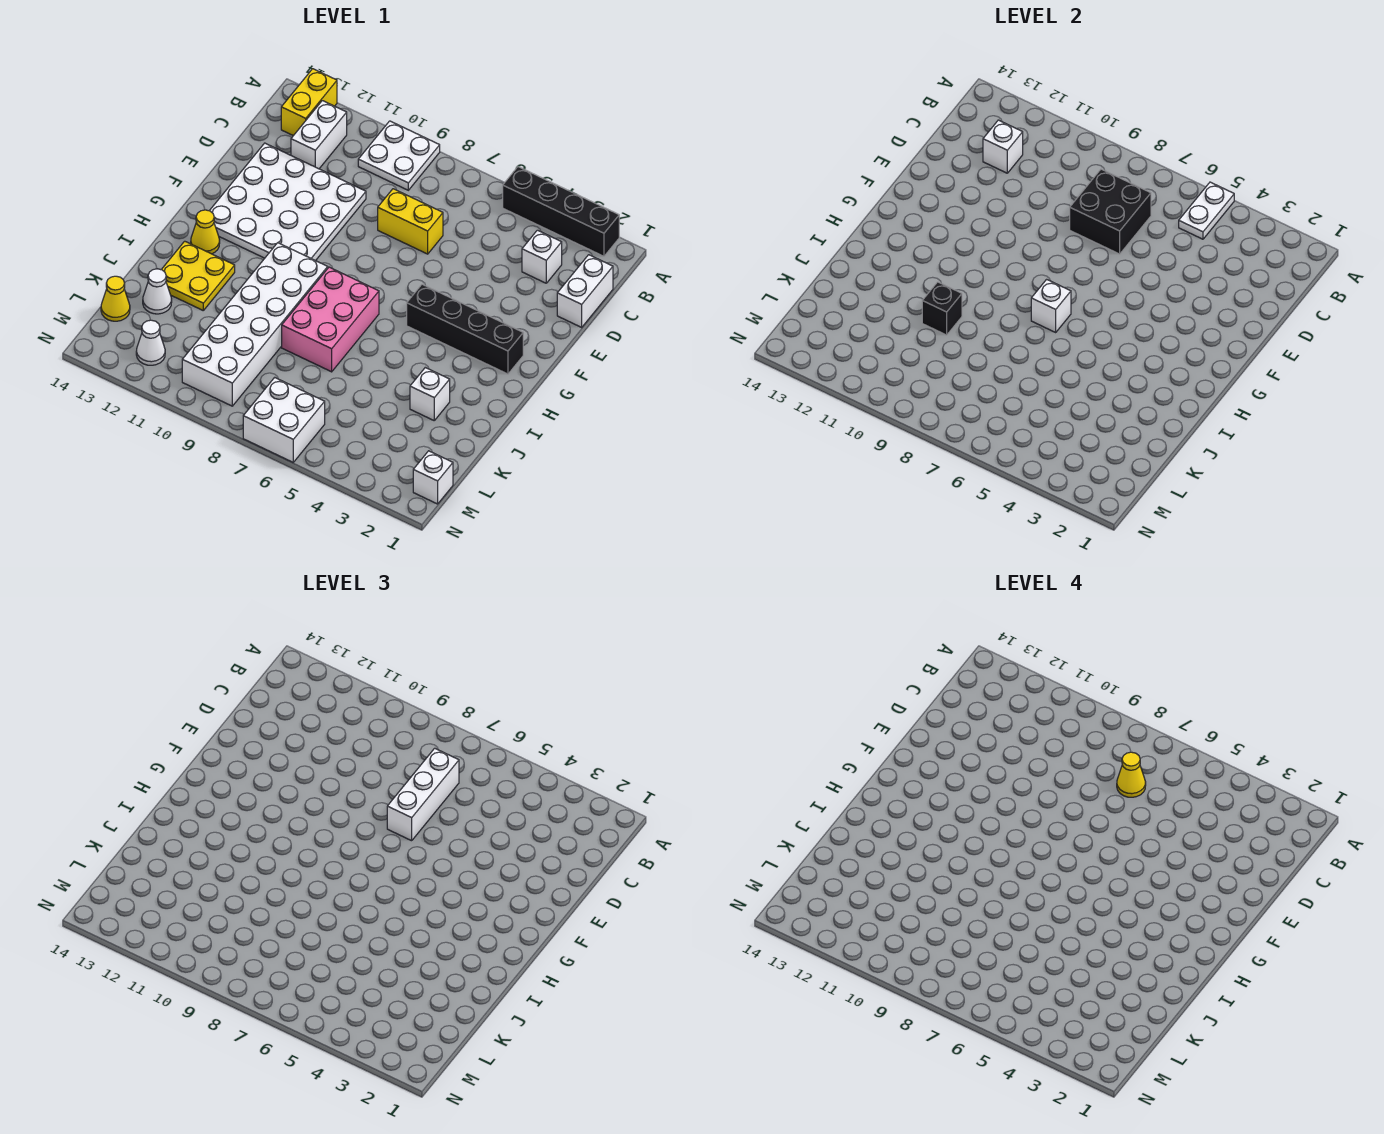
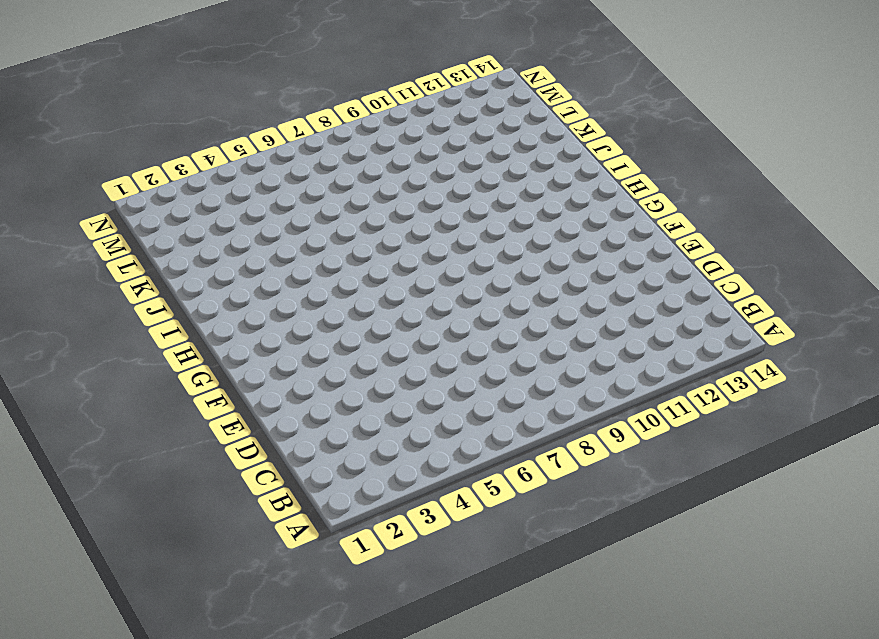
none -> black 1x4 brick [503,167,619,256]
none -> white 2x2 plate [358,121,440,190]
none -> yellow 1x2 brick [281,69,337,136]

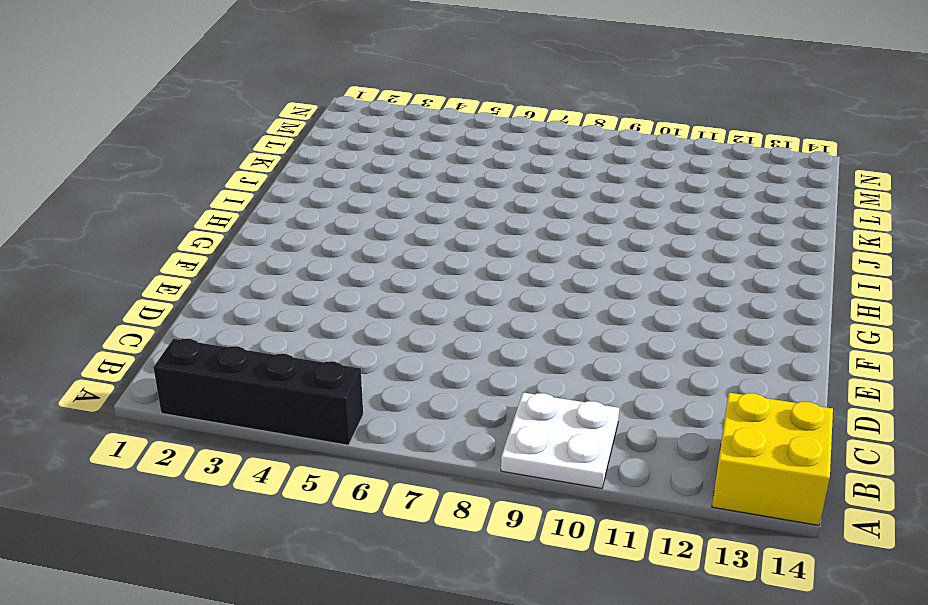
yellow 2x2 brick [712,393,833,525] -> yellow 1x2 brick [281,69,337,136]
none -> white 1x2 brick [291,101,347,169]
none -> white 1x2 brick [557,255,613,327]
none -> white 1x1 brick [522,230,562,283]

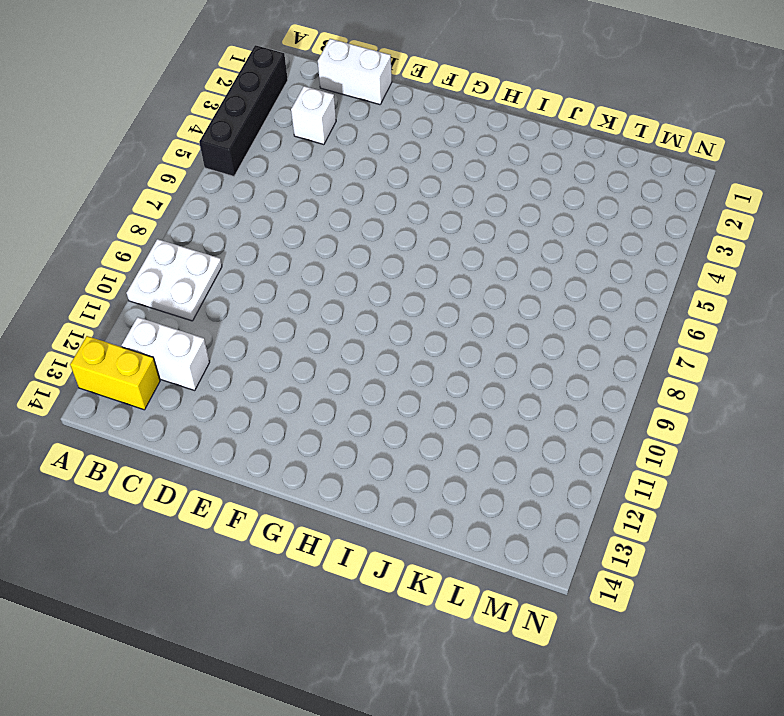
none -> yellow 1x2 brick [378,189,443,254]
none -> white 4x4 plate [210,143,366,261]
none -> black 1x4 brick [407,284,523,374]

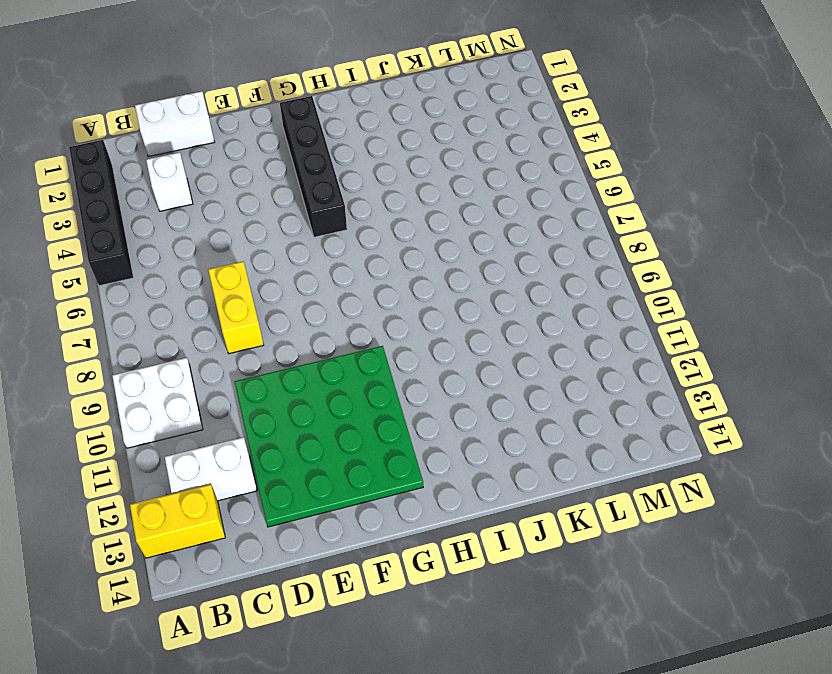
green 4x4 plate [234,346,423,527] -> white 4x4 plate [210,143,366,261]
none -> pink 2x3 brick [282,267,379,372]
none -> white 2x6 brick [182,243,328,406]
none -> yellow 1x1 cone [191,210,220,254]

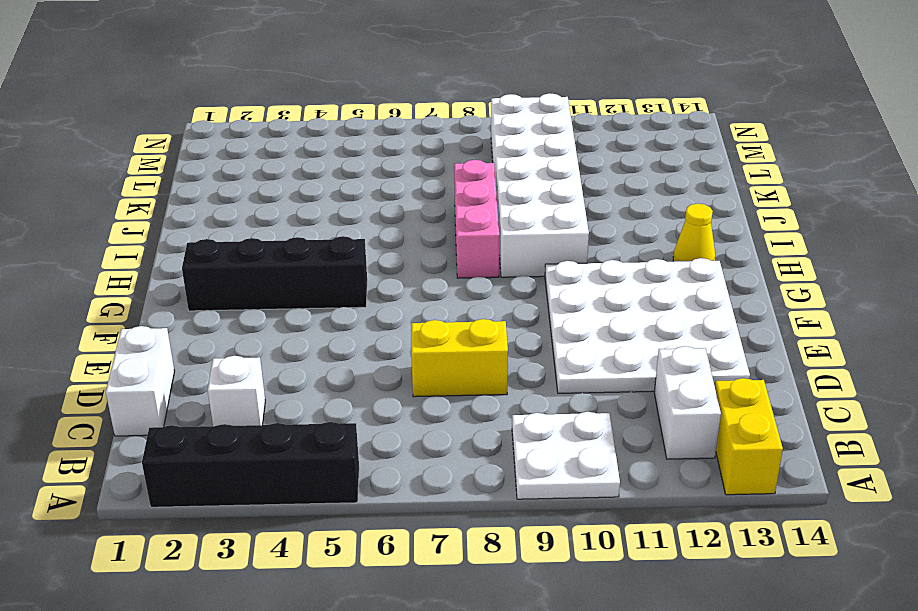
pink 1x3 brick [454,160,499,278] -> pink 2x3 brick [282,267,379,372]
none -> yellow 2x2 plate [161,241,235,310]
none -> white 1x1 brick [410,368,450,420]
none -> white 1x1 cone [143,269,172,314]

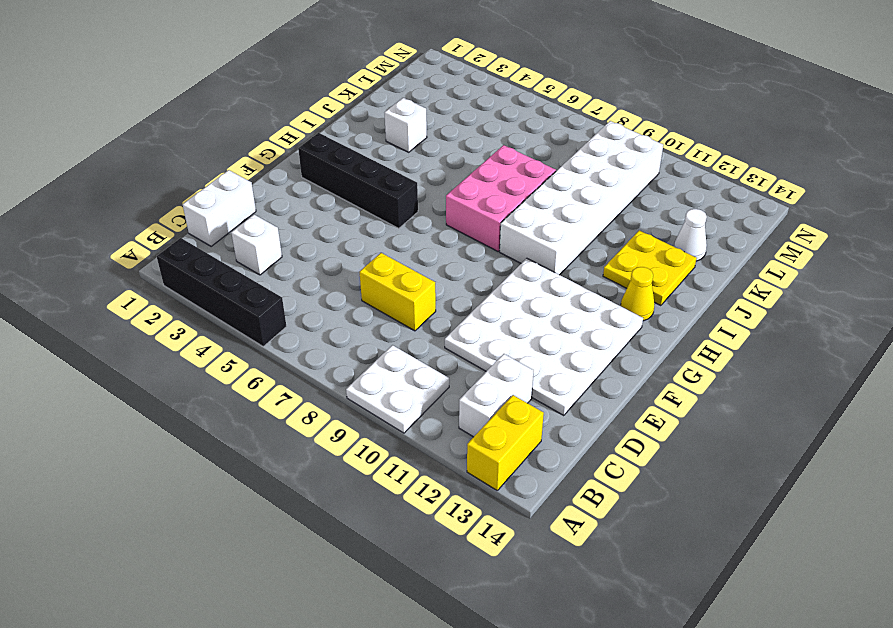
none -> yellow 1x1 cone [101,276,130,321]
none -> white 1x1 brick [413,451,453,504]
none -> white 2x2 brick [243,377,325,462]

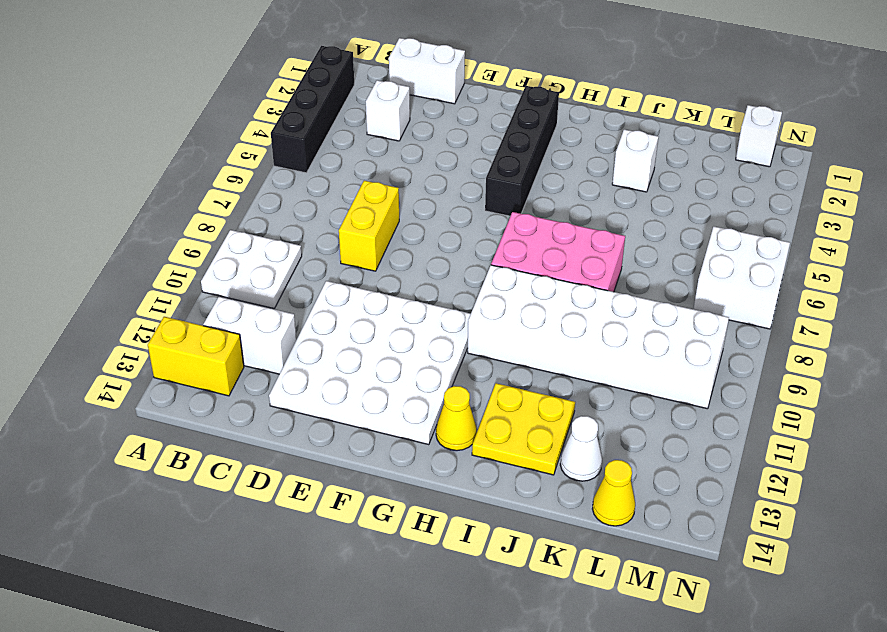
none -> white 1x1 cone [136,320,165,365]
none -> white 1x2 plate [1179,182,1234,239]
none -> black 2x2 brick [1070,169,1151,254]

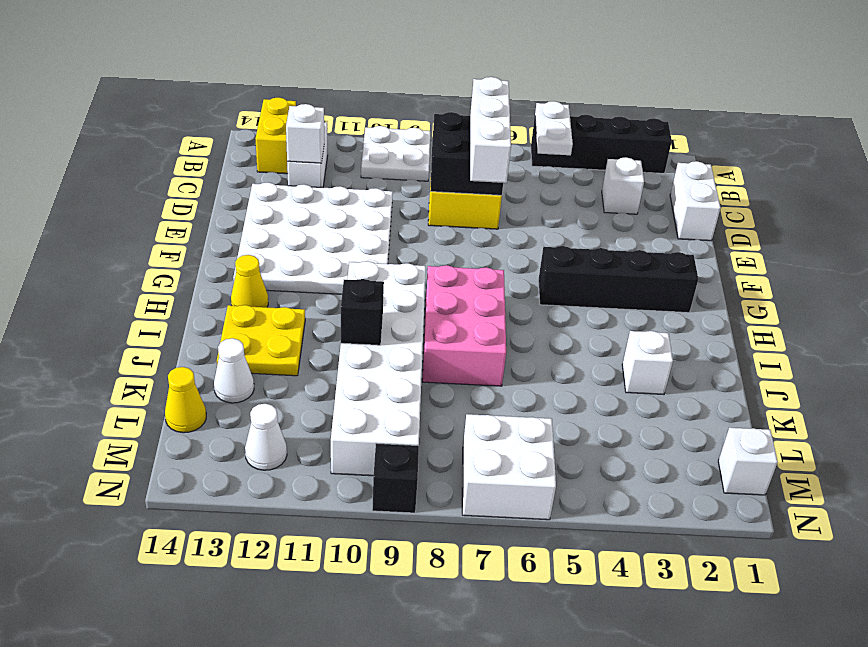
black 1x1 brick [372,443,419,513] -> none
none -> white 1x1 brick [1031,279,1071,332]
none -> yellow 1x1 cone [1117,752,1146,797]

